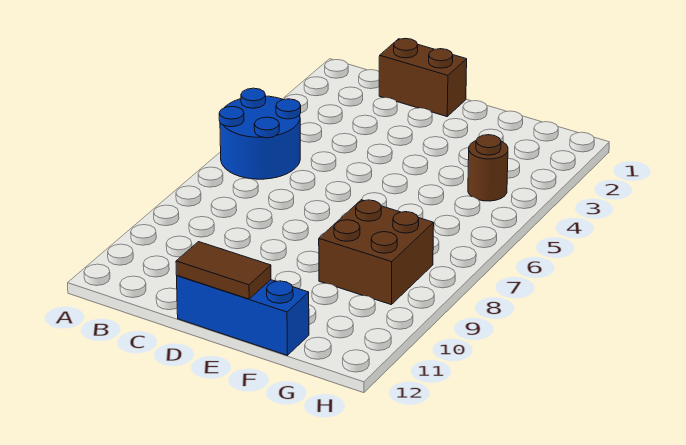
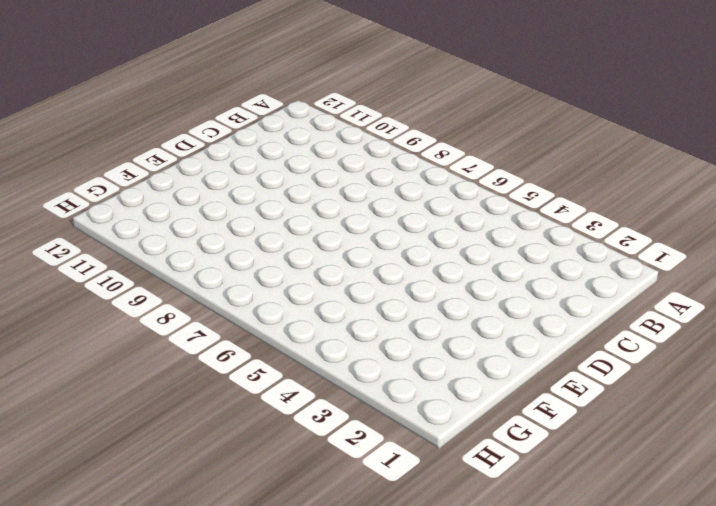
none -> blue 2x2 round brick [219,88,301,179]
none -> brown 1x2 brick [379,38,467,116]

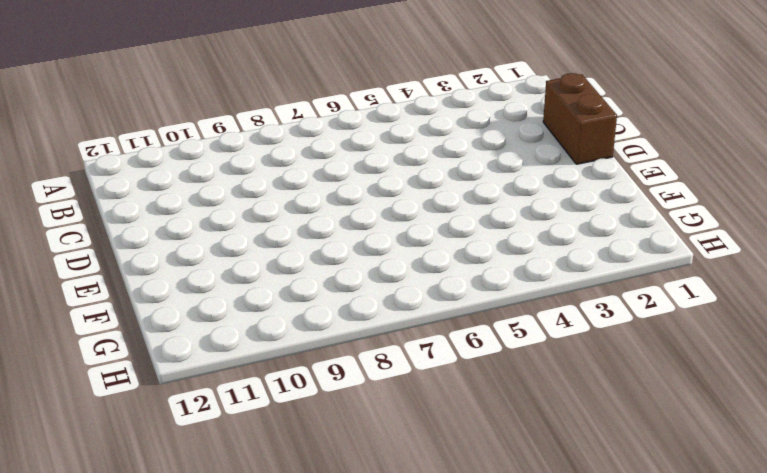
none -> blue 2x2 round brick [219,88,301,179]
none -> blue 1x3 brick [177,276,309,355]

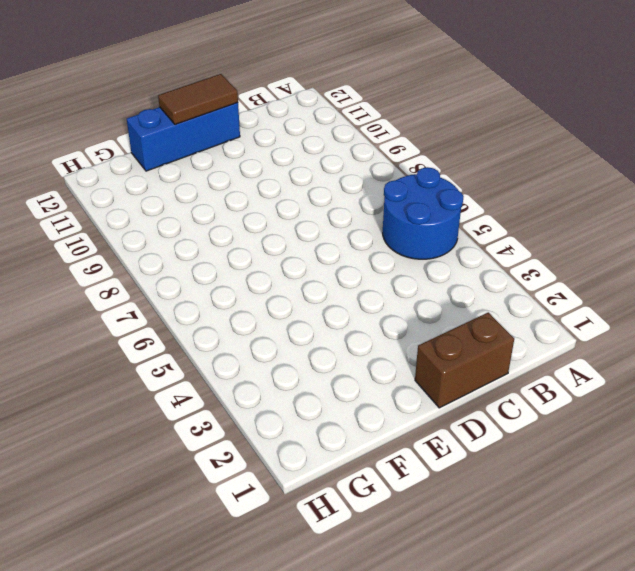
none -> brown 2x2 brick [319,200,434,305]
none -> brown 1x1 round brick [468,135,508,201]

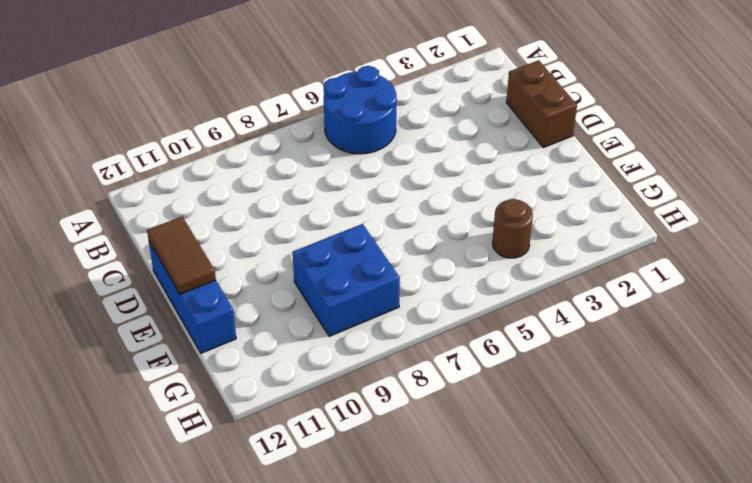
blue 2x2 brick [293,224,400,336] -> brown 2x2 brick [319,200,434,305]

